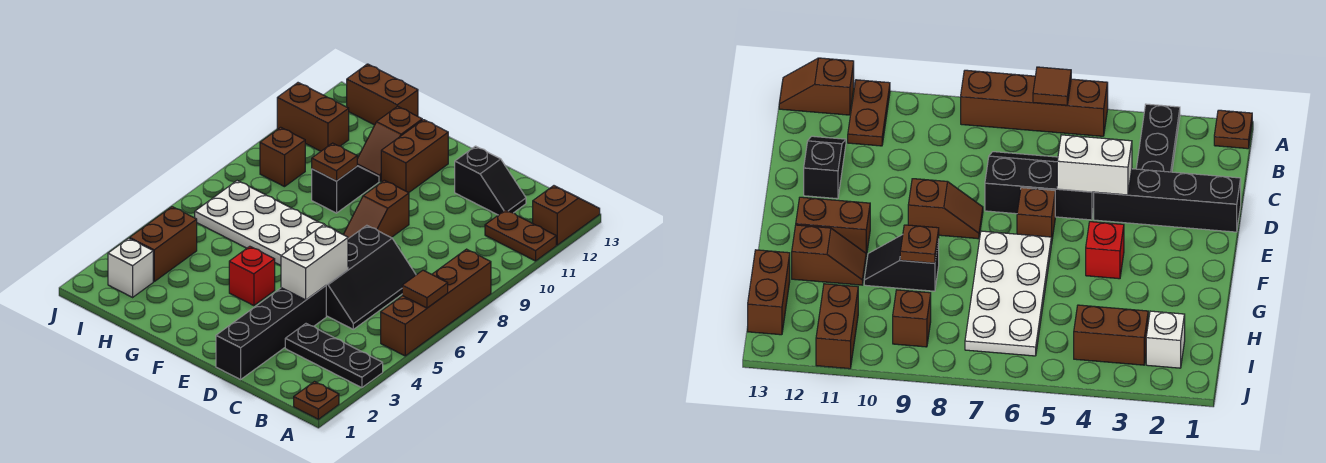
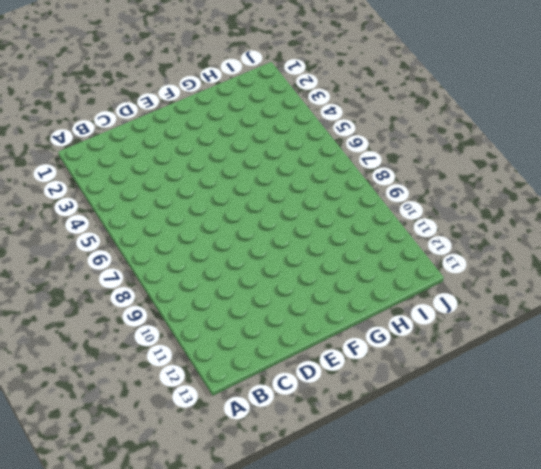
none -> brown 1x1 plate [294,382,339,419]
none -> black 1x3 plate [285,324,383,388]
none -> brown 1x4 brick [381,249,491,356]

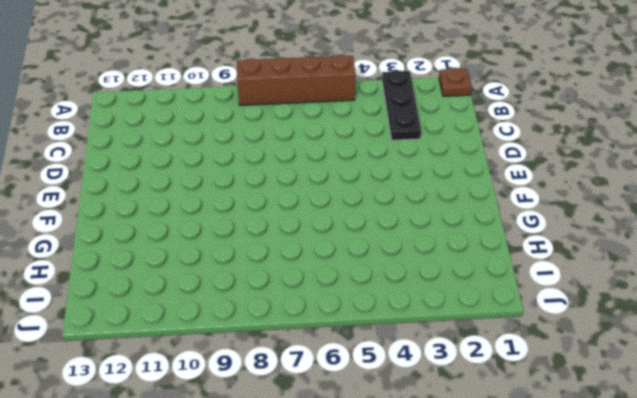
none -> brown 1x2 plate [485,210,556,261]
none -> brown 1x2 slope [533,186,600,245]
none -> black 2x3 slope [326,225,416,329]

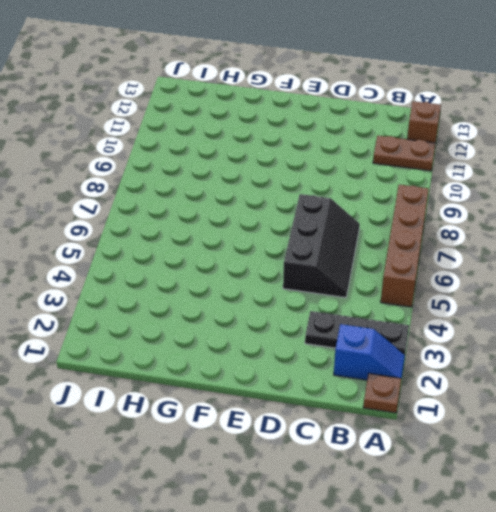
blue 1x2 slope [334,324,405,380] -> none
none -> black 1x2 slope [455,146,526,215]
none -> black 1x4 brick [216,286,326,380]
none -> brown 1x1 brick [1017,188,1055,244]

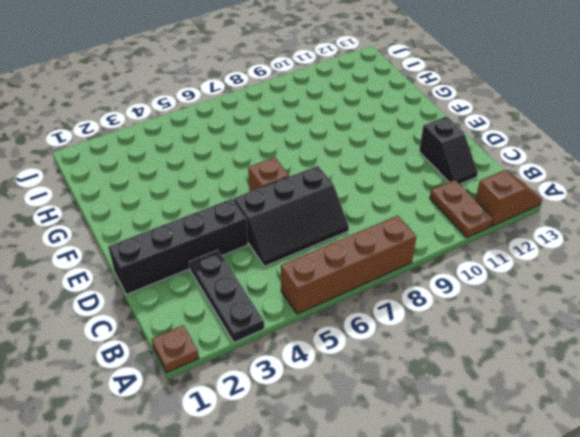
none -> brown 1x2 slope [343,180,409,239]
none -> red 1x1 brick [229,246,275,306]
none -> white 2x4 plate [195,181,326,265]

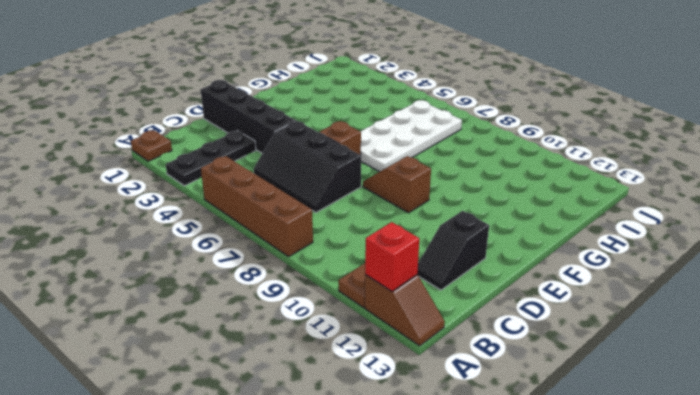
red 1x1 brick [365,222,419,291] -> red 1x1 brick moved to [229,246,275,306]
none -> brown 1x2 brick [381,120,448,193]
none -> black 1x2 slope [312,166,379,213]
none -> brown 1x2 slope [357,106,422,181]

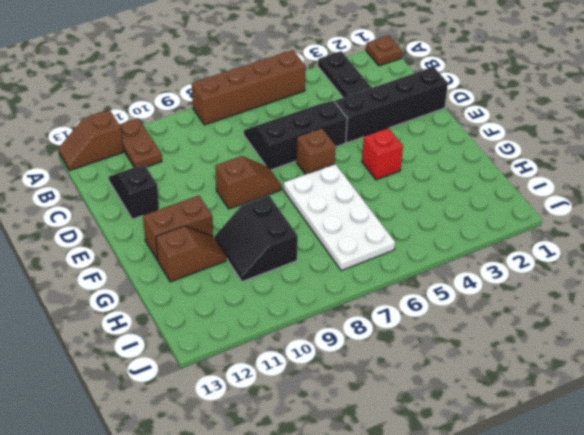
black 2x2 slope [215,196,298,282] -> black 1x2 slope [312,166,379,213]
none -> brown 1x2 brick [347,64,418,125]
none -> white 1x1 brick [108,238,153,297]
none -> brown 1x2 brick [130,207,197,281]

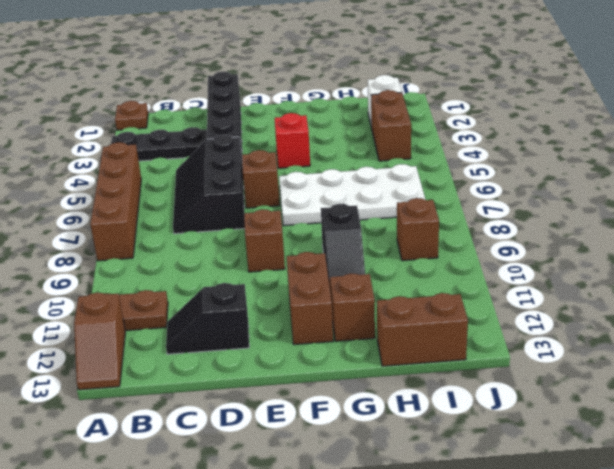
none -> brown 1x2 brick [277,83,349,151]
none -> brown 1x1 tile [402,270,448,308]
none -> white 1x2 brick [281,225,348,300]

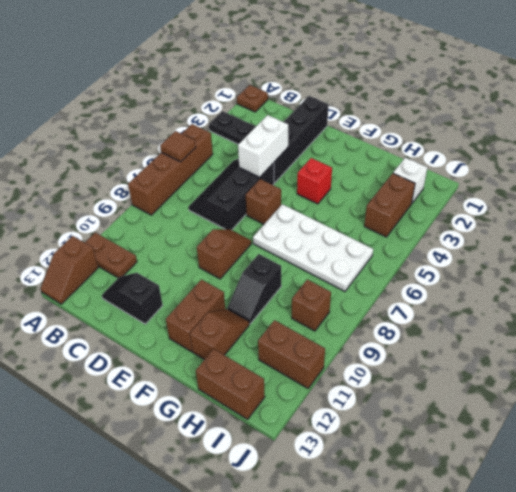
none -> brown 1x1 plate [312,143,357,181]

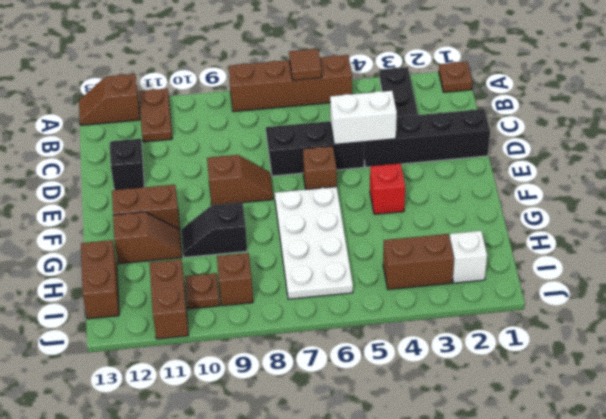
brown 1x1 plate [185,273,220,309] -> brown 1x1 plate moved to [312,143,357,181]

